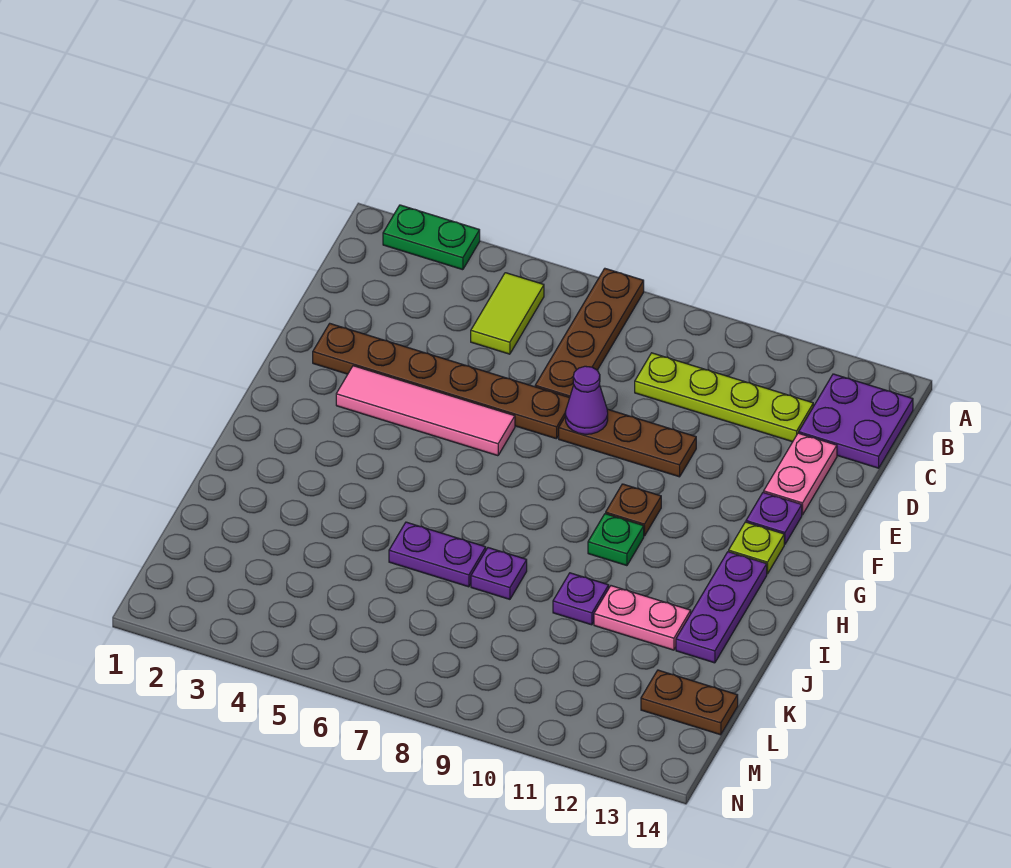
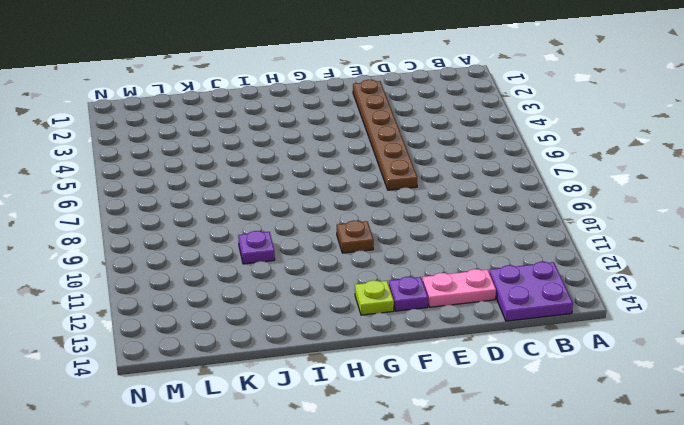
none -> green 1x2 plate [383,205,480,270]
none -> brown 1x4 plate [535,269,644,398]
none -> lime 1x2 tile [471,273,544,354]

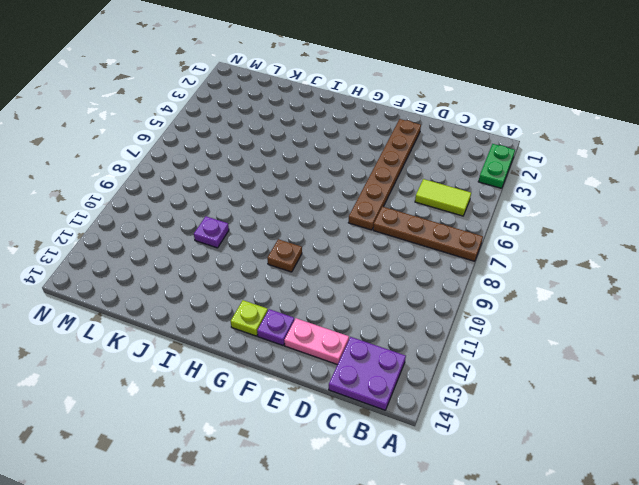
none -> lime 1x4 plate [635,353,813,442]
none -> brown 1x3 plate [559,409,696,477]
none -> pink 1x4 tile [336,366,515,456]

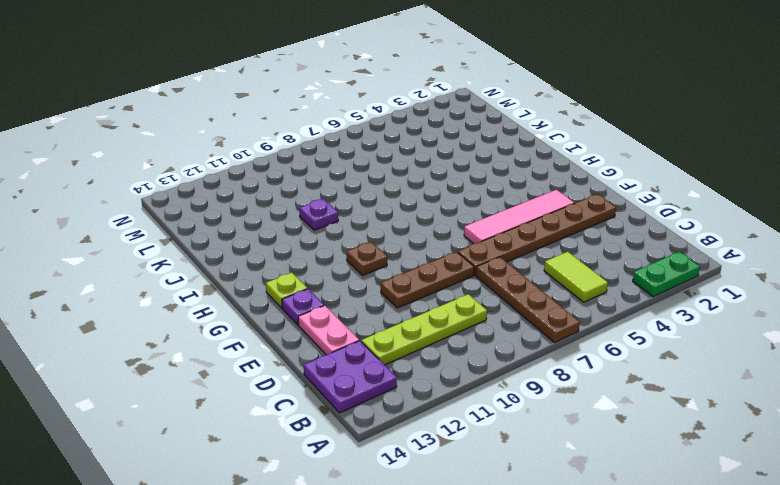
none -> green 1x1 plate [588,514,644,566]
none -> purple 1x3 plate [676,552,767,663]
none -> purple 1x2 plate [389,522,486,587]

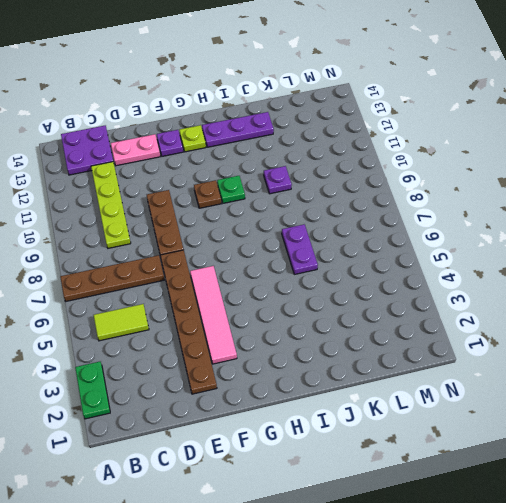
none -> purple 1x1 plate [471,548,527,599]
none -> pink 1x2 plate [594,586,691,650]
none -> brown 1x2 plate [641,670,738,735]

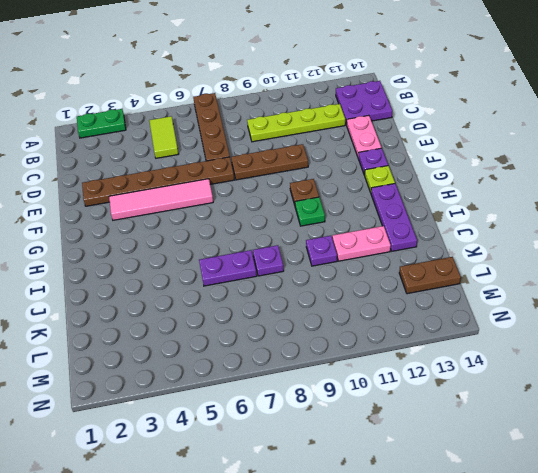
none -> purple 1x1 cone [565,366,608,434]

